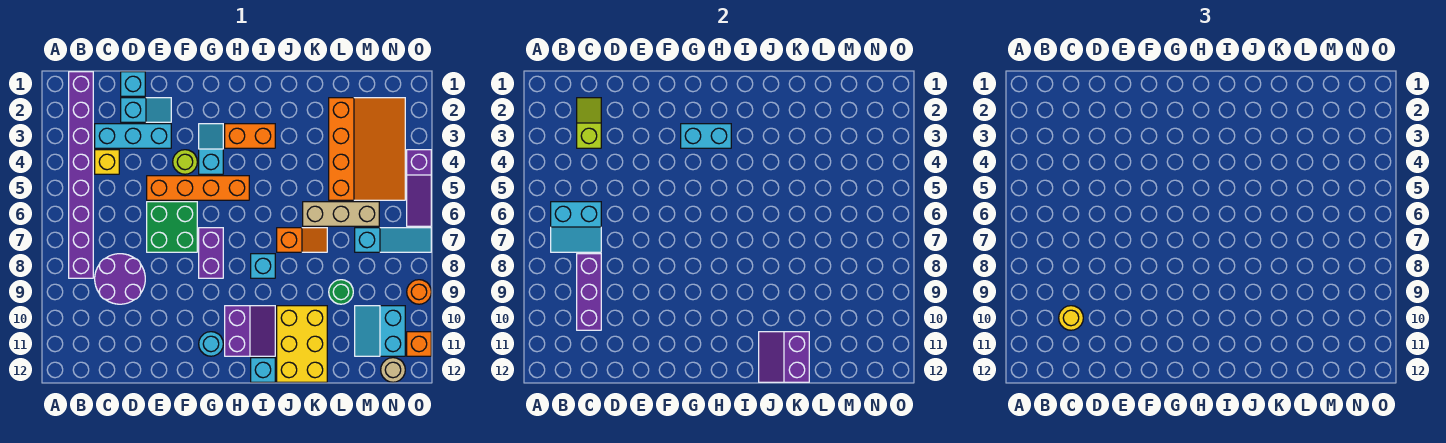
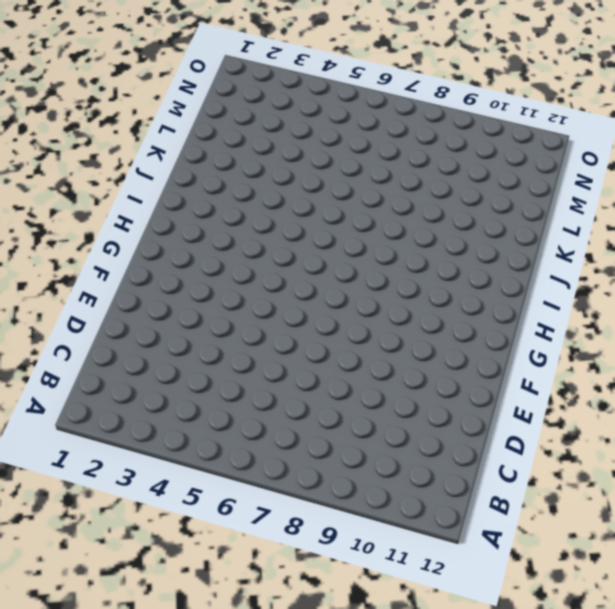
none -> purple 1x8 brick [69,72,93,278]
none -> cyan 1x3 brick [95,124,171,148]
none -> yellow 1x1 brick [95,150,119,174]
none -> purple 2x2 round brick [95,254,145,304]

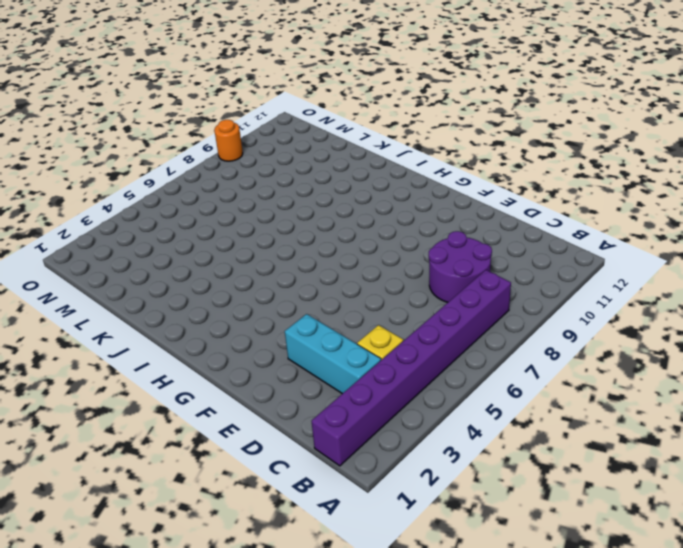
none -> cyan 1x1 brick [121,72,145,96]
none -> cyan 1x2 slope [121,98,171,122]
none -> orange 1x4 brick [147,176,249,200]
none -> green 2x2 brick [147,202,197,252]

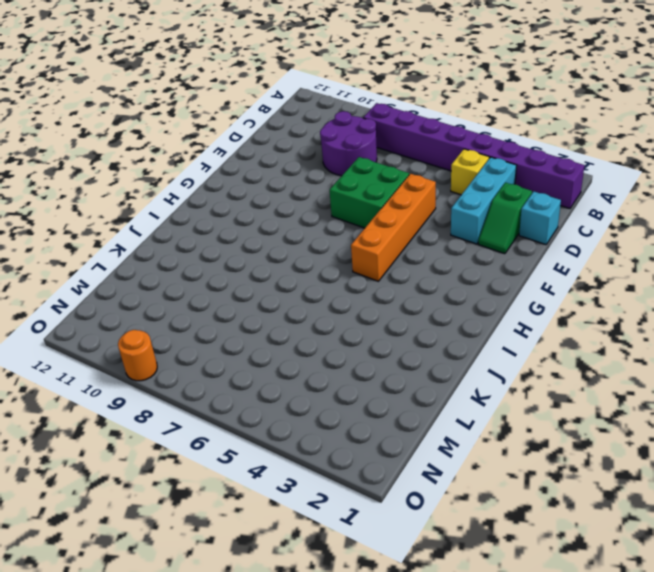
green 1x2 slope [478,183,532,254] -> cyan 1x2 slope [121,98,171,122]
none -> lime 1x1 round brick [173,150,197,174]
none -> cyan 1x2 slope [199,124,223,174]
none -> purple 1x2 brick [199,228,223,278]
none -> cyan 1x1 round brick [199,332,223,356]

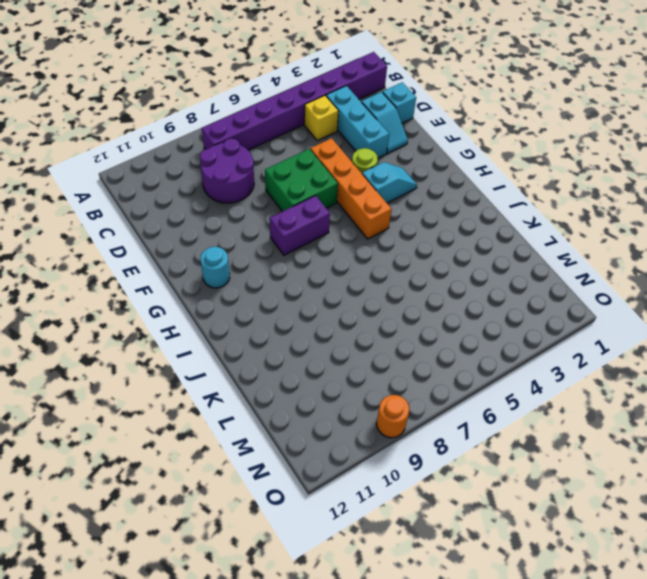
none -> orange 1x2 brick [225,124,275,148]
none -> purple 2x2 slope [225,306,275,356]
none -> cyan 1x1 brick [251,254,275,278]
none -> cyan 1x1 brick [251,358,275,382]

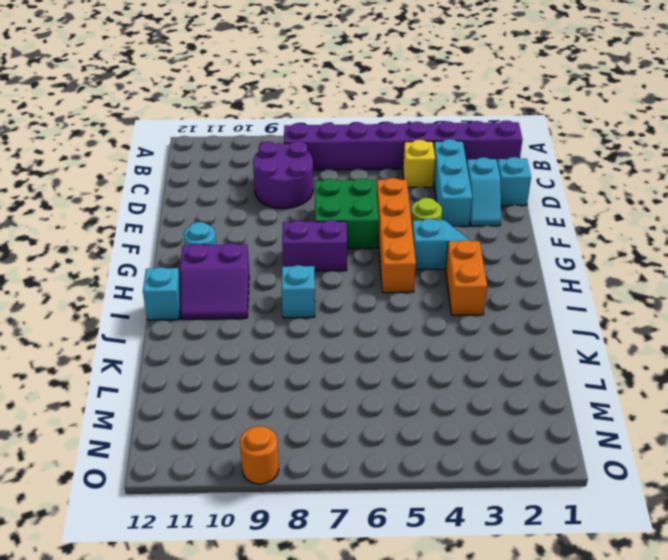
none -> orange 1x2 slope [277,228,327,252]
none -> yellow 2x3 brick [277,306,327,382]
none -> tan 1x3 brick [303,202,379,226]
none -> orange 3x4 slope [329,98,405,200]

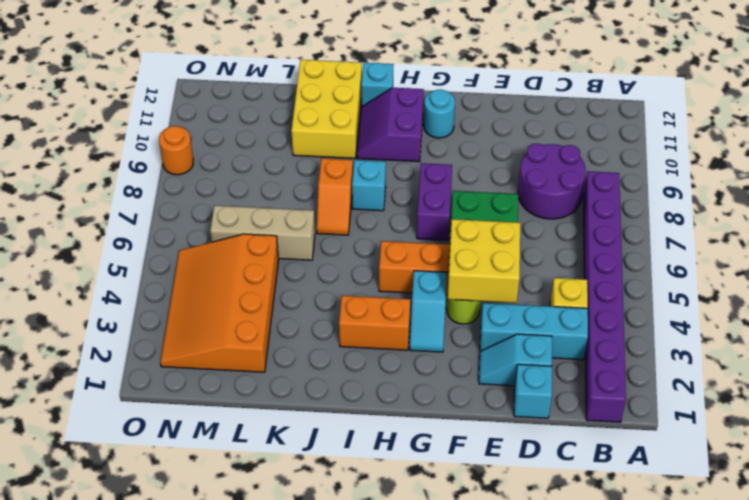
yellow 2x2 brick [448,219,520,303] -> none
orange 1x2 slope [317,158,353,235] -> orange 1x2 slope turned to [277,228,327,252]
none -> green 1x1 round brick [329,280,353,304]
none -> cyan 1x3 slope [355,228,431,252]
none -> cyan 2x2 slope [355,306,405,356]
none -> tan 1x1 round brick [381,358,405,382]

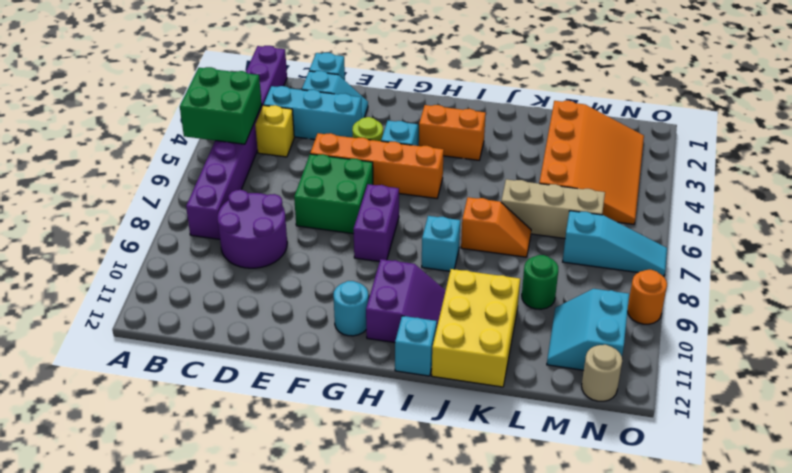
green 2x2 brick [180,67,262,144] -> none
none -> purple 1x3 slope [407,150,431,226]
none -> orange 1x1 brick [407,332,431,356]
none -> cyan 2x2 slope [551,202,601,252]
none -> lime 1x2 slope [577,98,601,148]

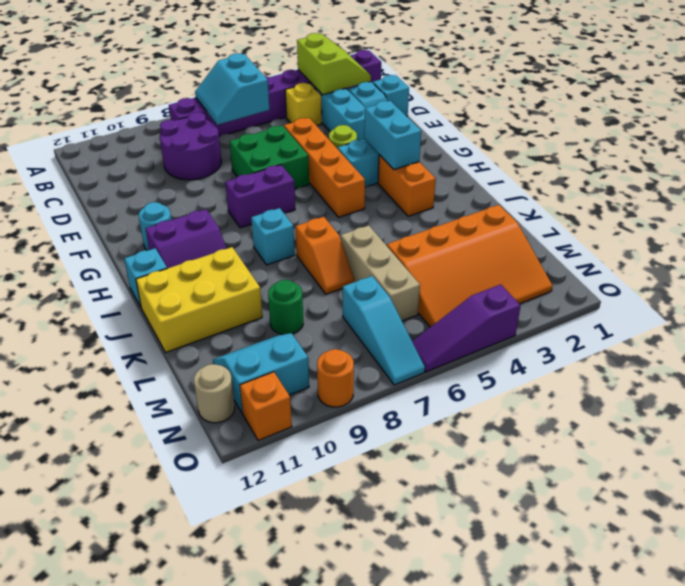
lime 2x2 slope [297,33,371,95] -> lime 1x2 slope [577,98,601,148]
none -> purple 1x3 brick [577,254,601,330]
none -> purple 2x2 slope [759,332,809,382]
none -> yellow 1x1 round brick [1059,306,1083,330]

